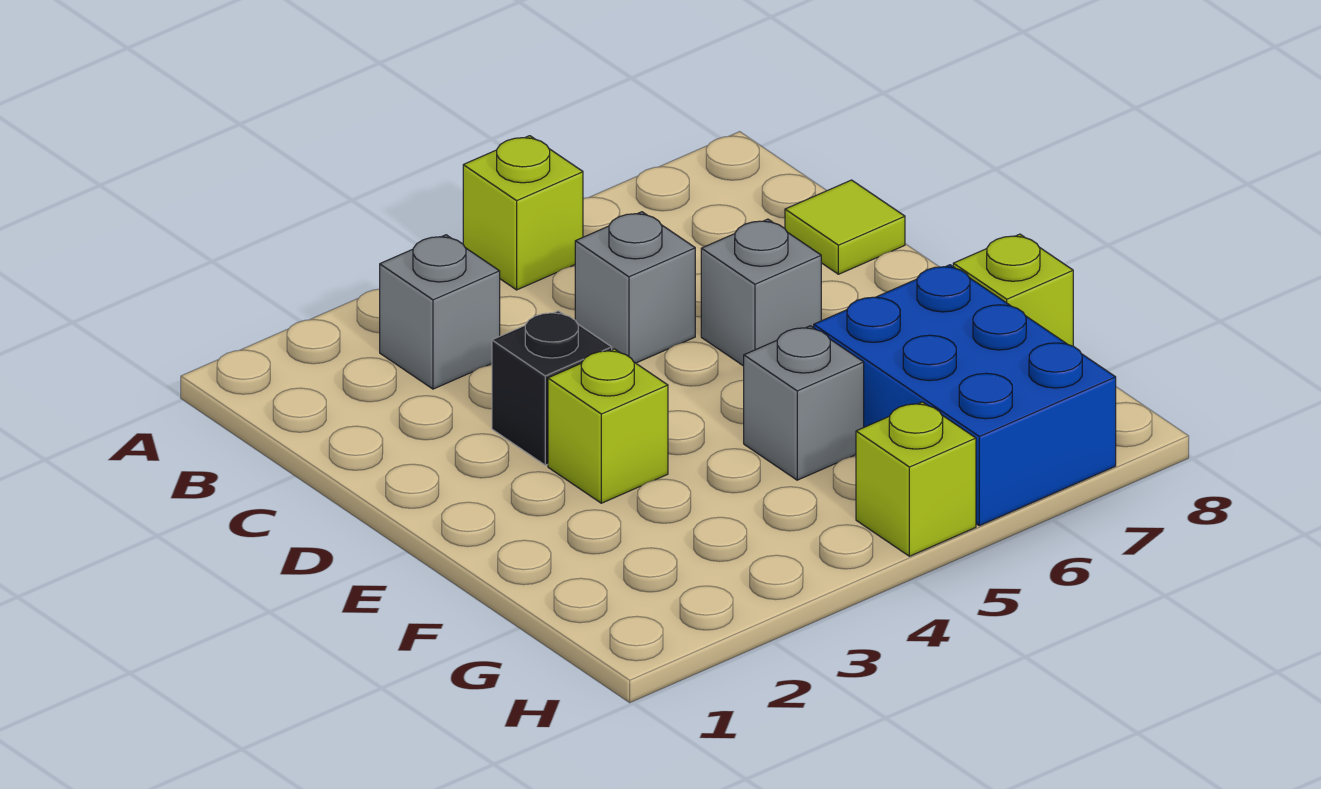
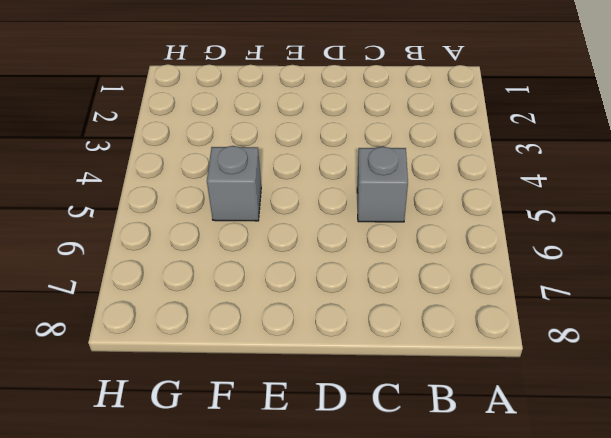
none -> lime 1x1 brick [463,136,583,290]
none -> grey 1x1 brick [380,235,500,389]

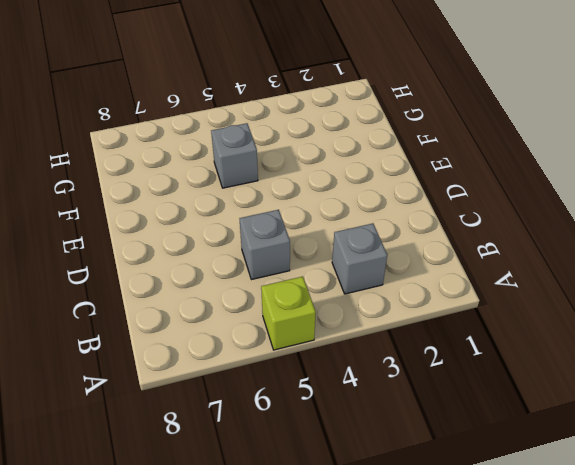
none -> lime 1x1 tile [785,180,905,274]
none -> black 1x1 brick [492,311,612,465]

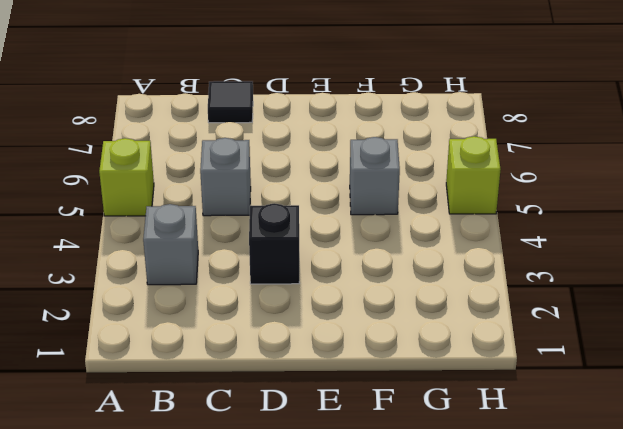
black 1x1 tile [208,81,253,123] -> lime 1x1 tile [785,180,905,274]
none -> grey 1x1 brick [701,219,821,366]
none -> lime 1x1 brick [548,349,668,503]

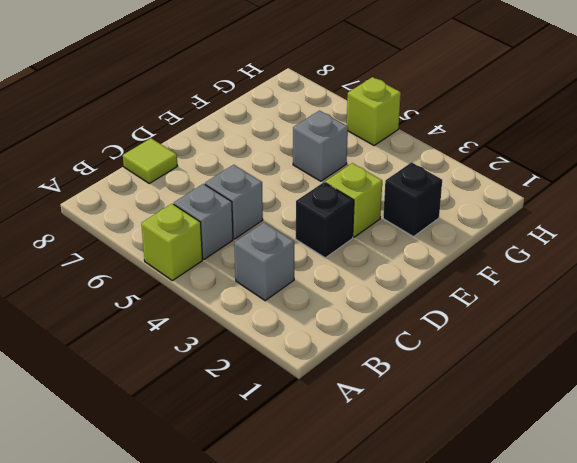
grey 1x1 brick [174,184,233,259] -> grey 1x1 brick moved to [701,219,821,366]
black 1x1 brick [383,162,442,237] -> none
none -> blue 2x3 brick [814,265,1116,526]
none -> lime 1x1 brick [953,234,1073,346]

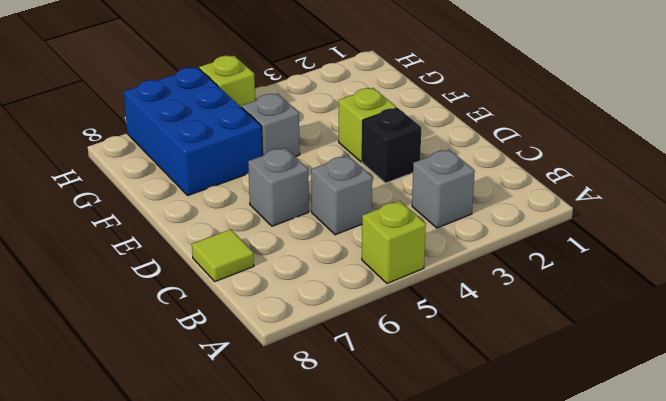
none -> lime 1x1 brick [953,234,1073,346]

